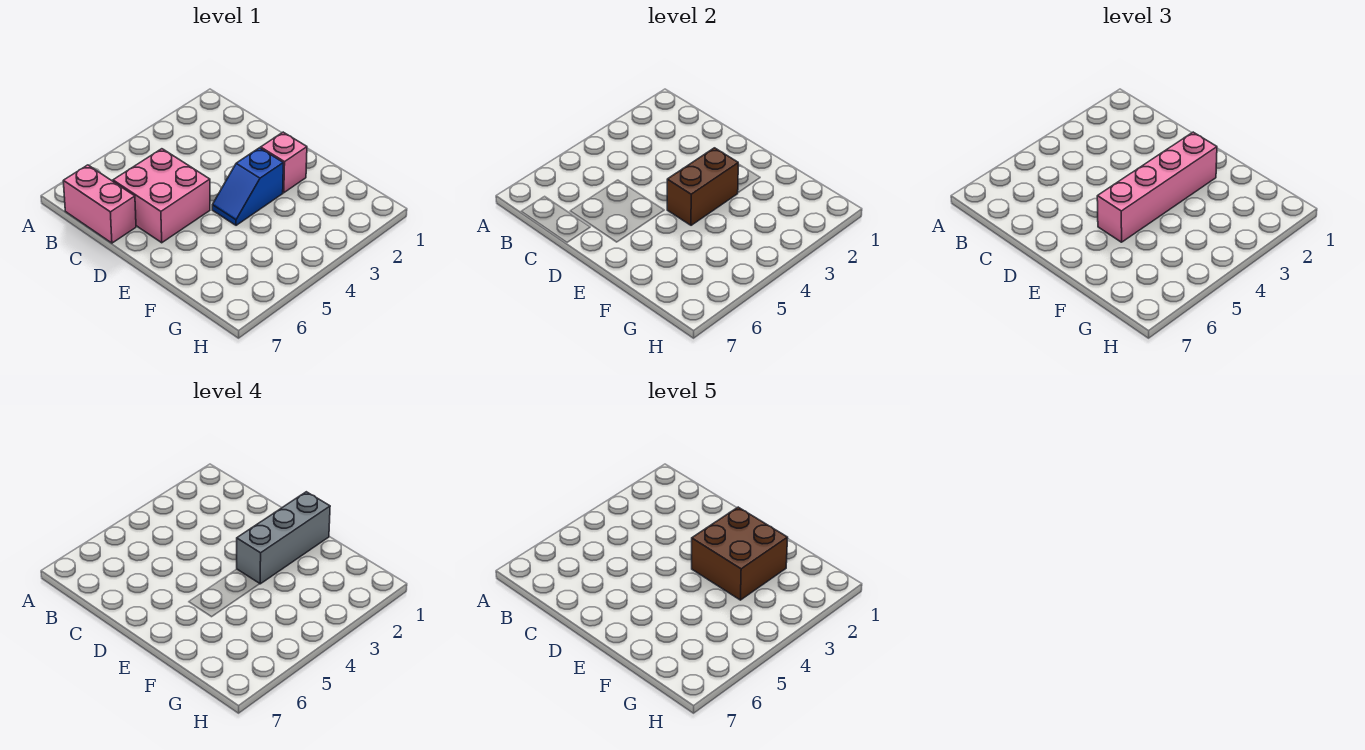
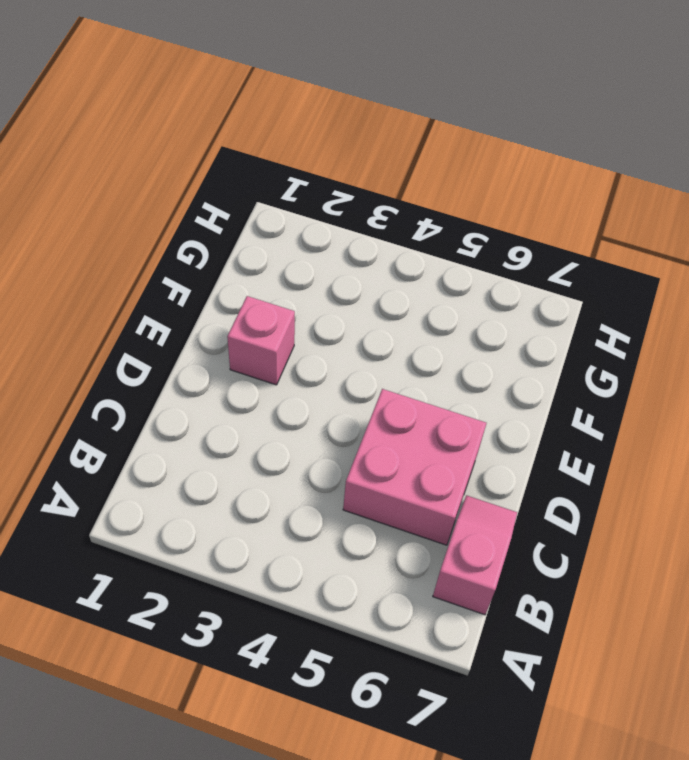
pink 1x2 slope [433,495,517,615] -> pink 1x2 brick [63,165,136,243]
none -> blue 1x2 slope [212,148,283,225]
none -> brown 1x2 brick [667,148,738,225]

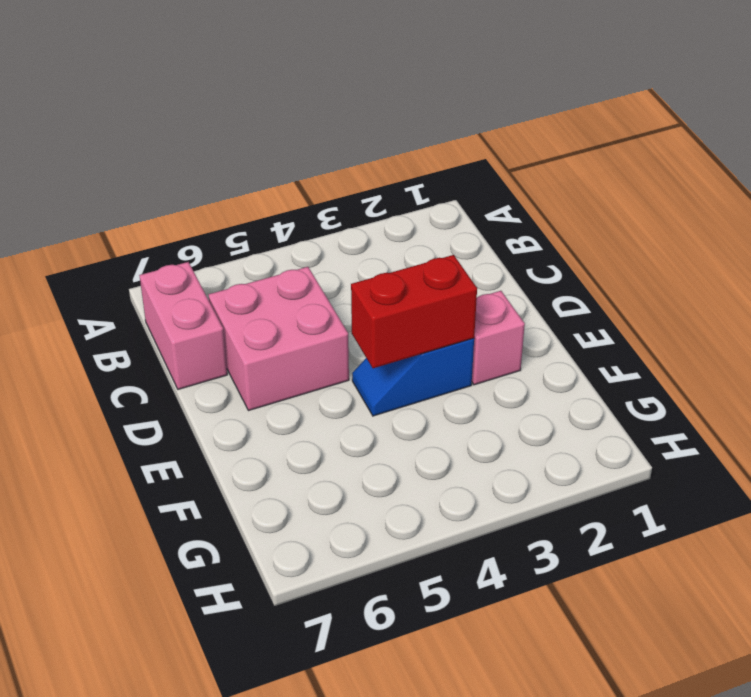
red 1x2 brick [351,255,477,368] -> brown 1x2 brick [667,148,738,225]
none -> pink 1x4 brick [1097,132,1217,242]
none -> grey 1x3 brick [237,492,330,584]

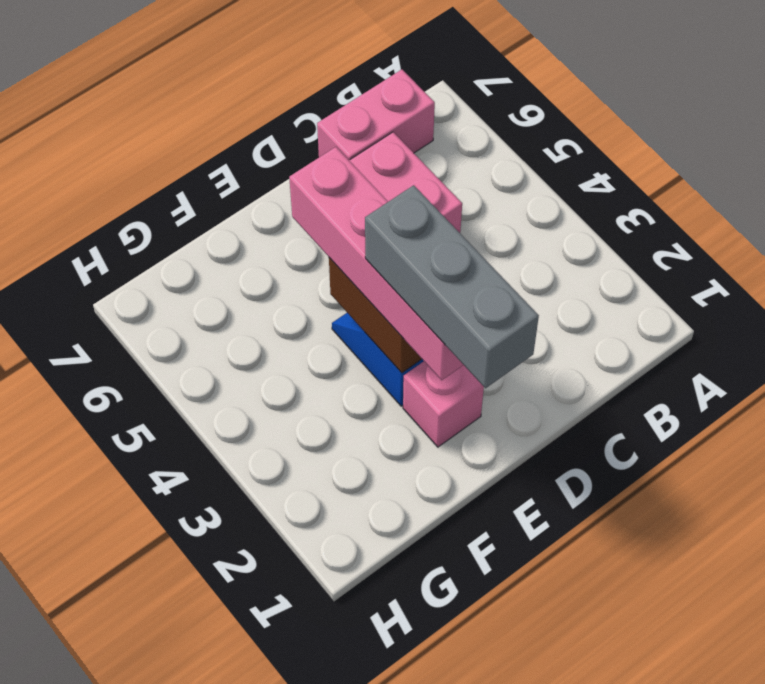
none -> brown 2x2 brick [692,507,788,600]

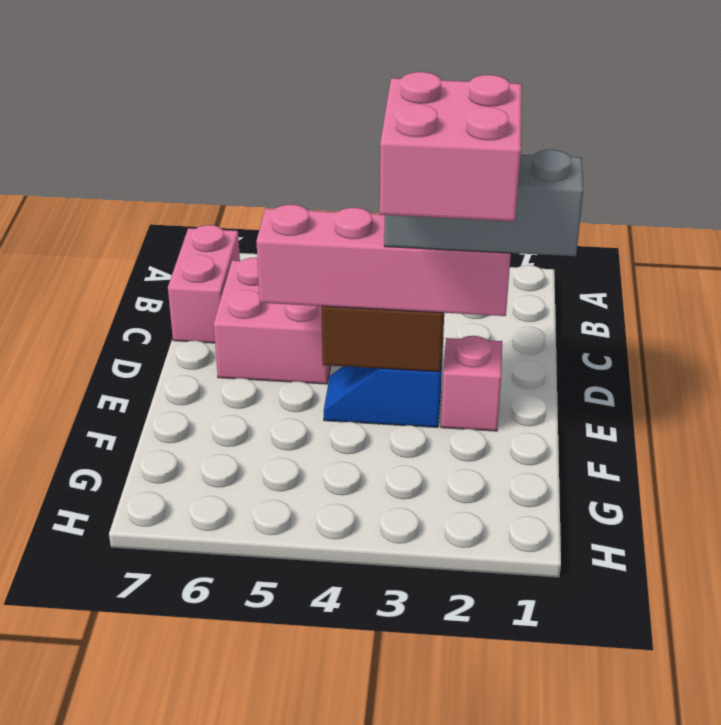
pink 2x2 brick [380,72,522,221] -> brown 2x2 brick [692,507,788,600]

